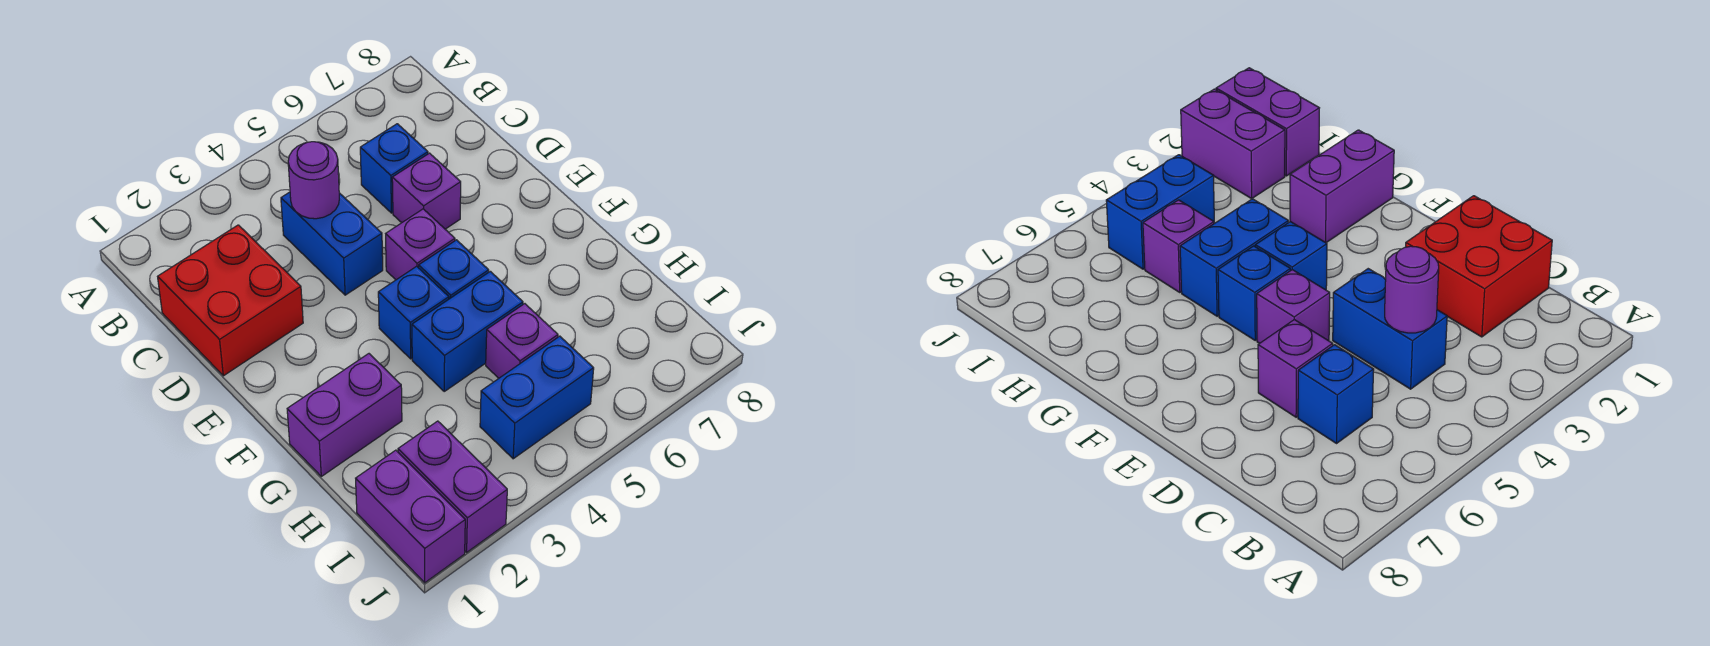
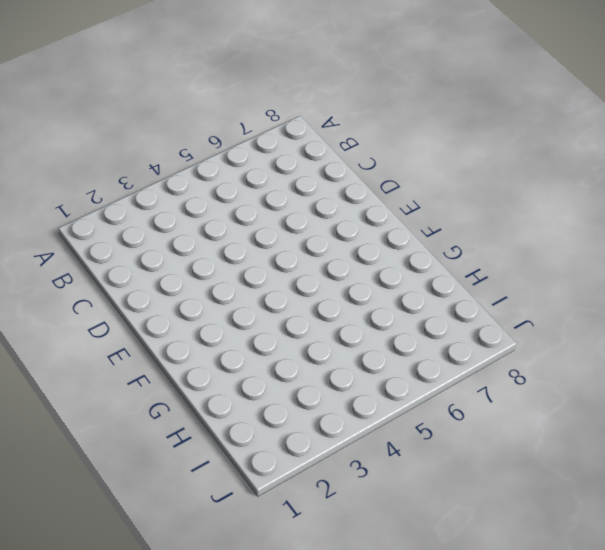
none -> red 2x2 brick [158,225,303,376]
none -> blue 1x2 brick [281,192,383,295]
none -> blue 1x1 brick [360,124,428,213]

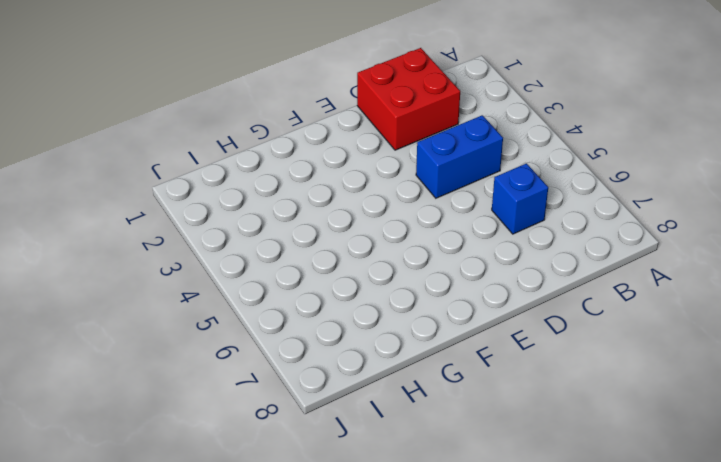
none -> purple 1x1 brick [392,153,461,229]
none -> purple 1x1 brick [386,209,455,280]
none -> blue 1x1 brick [378,266,449,359]

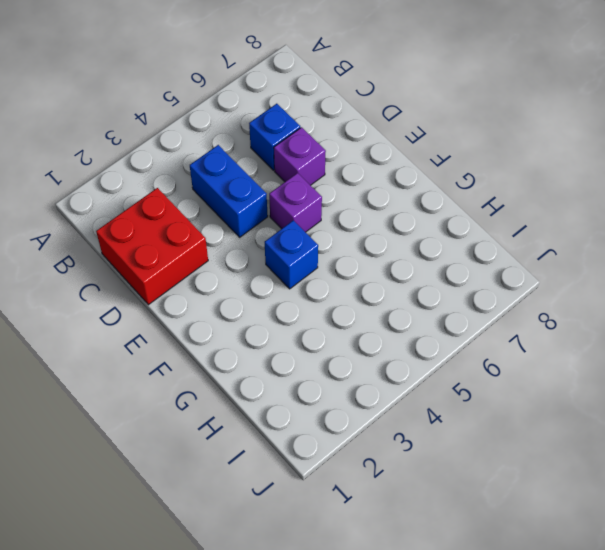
none -> blue 1x1 brick [419,240,489,299]
none -> purple 1x2 brick [287,354,402,476]
none -> blue 1x2 brick [412,271,523,391]

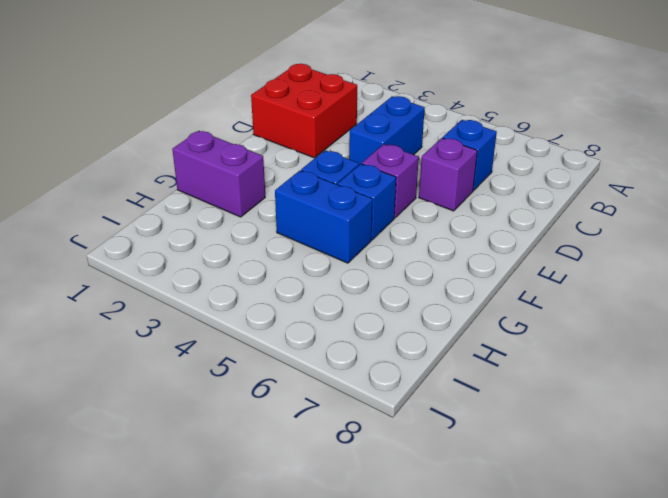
none -> purple 1x1 brick [486,304,558,378]
none -> purple 1x2 brick [356,450,465,583]
none -> purple 1x2 brick [398,421,507,552]

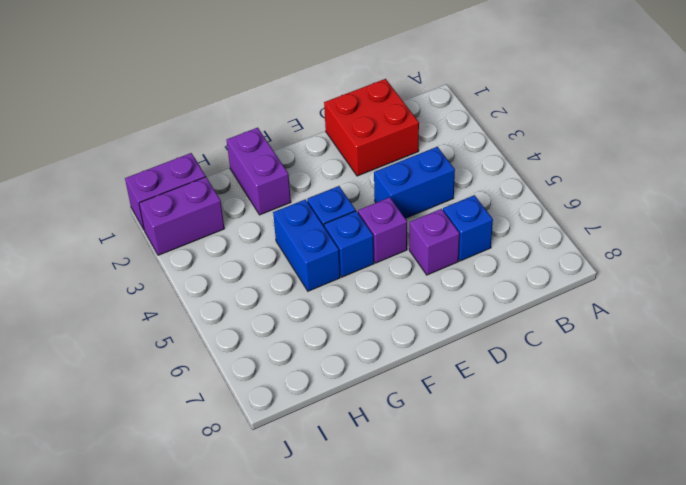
none -> purple 1x1 brick [486,304,558,378]
none -> blue 1x2 brick [480,336,594,459]
none -> purple 1x1 round brick [288,142,339,219]

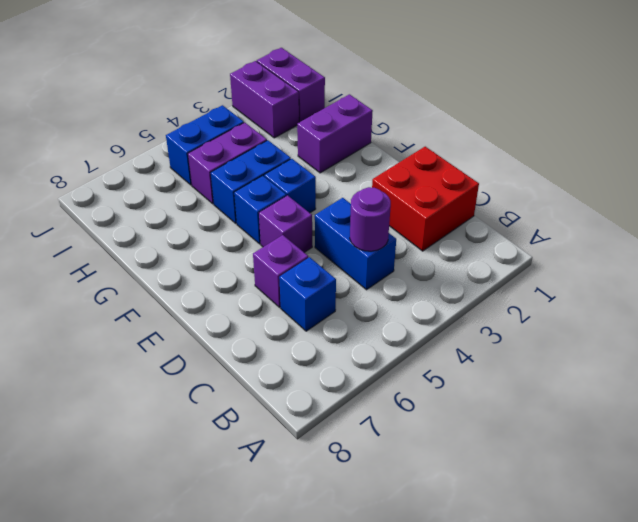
purple 1x2 brick [188,123,267,204] -> purple 1x1 brick [486,304,558,378]

